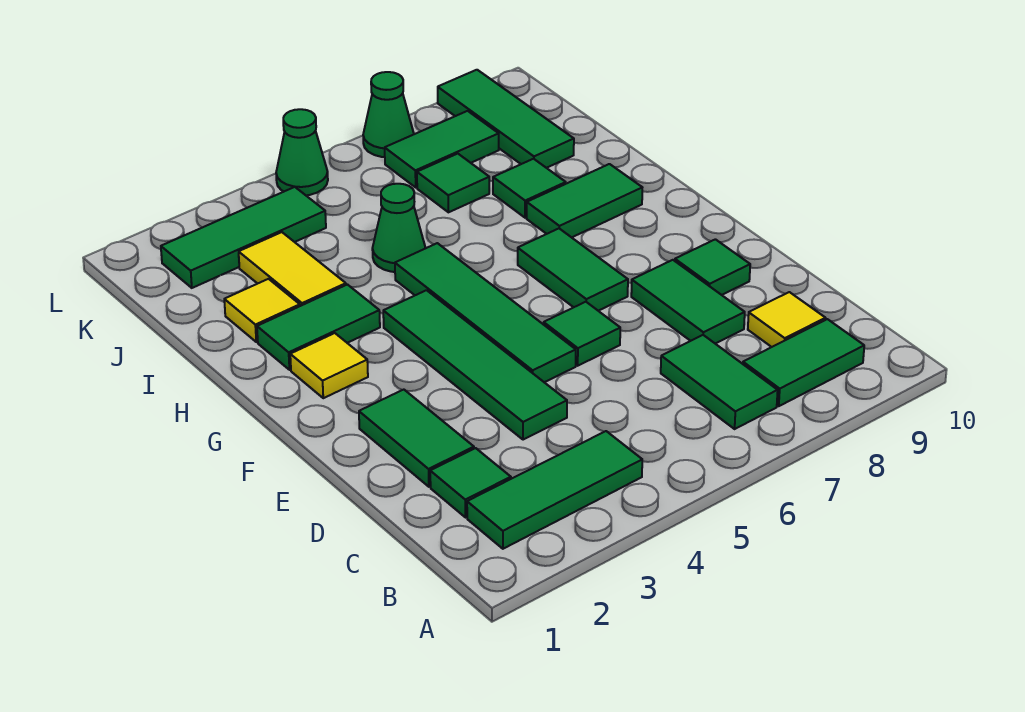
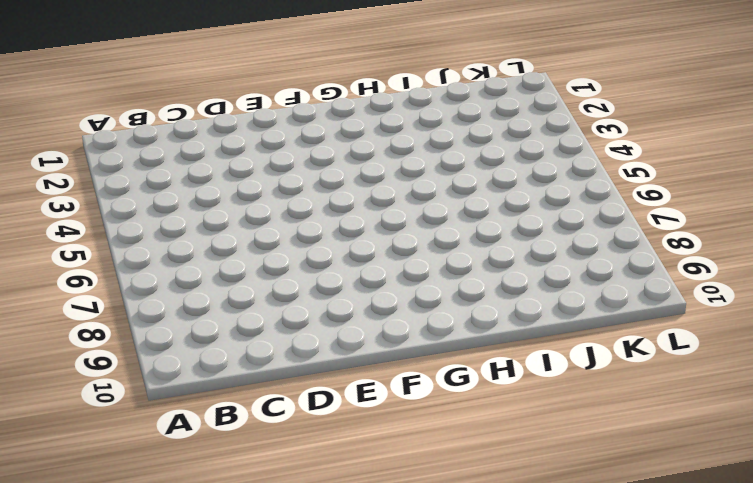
none -> green 1x3 tile [467,431,642,549]
none -> green 1x2 tile [661,335,778,429]
none -> green 1x2 tile [743,319,864,406]

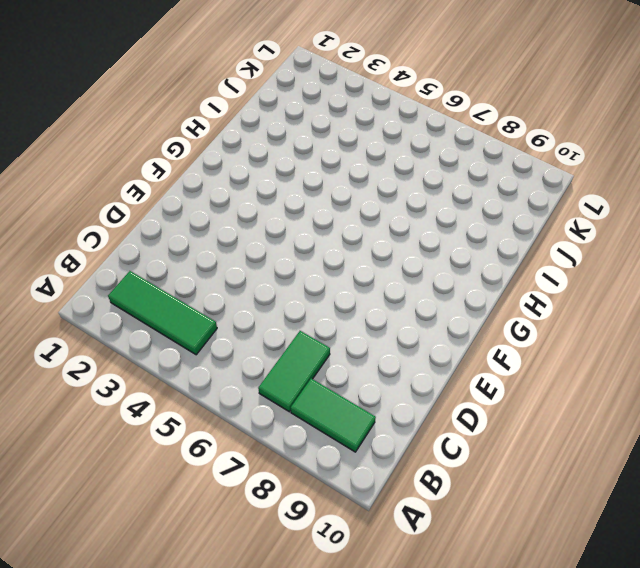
none -> green 1x1 tile [430,448,511,517]
none -> yellow 1x1 tile [748,292,826,347]
none -> green 1x2 tile [359,390,474,487]

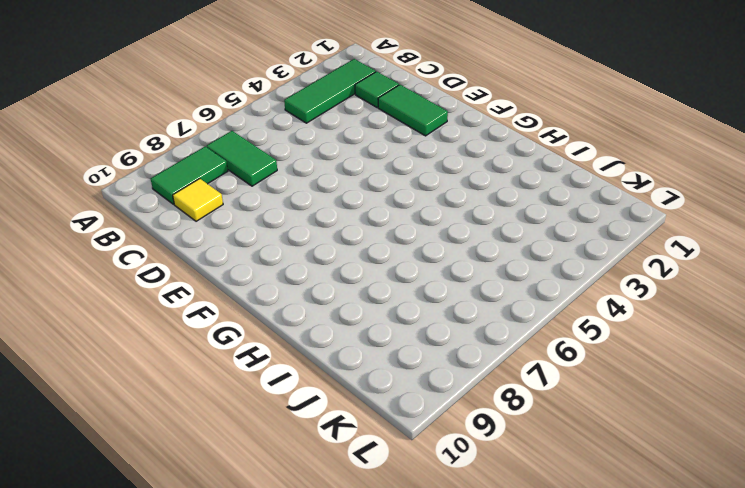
none -> green 1x4 tile [383,290,567,440]
none -> green 1x2 tile [631,260,745,344]
none -> green 1x4 tile [395,243,576,382]

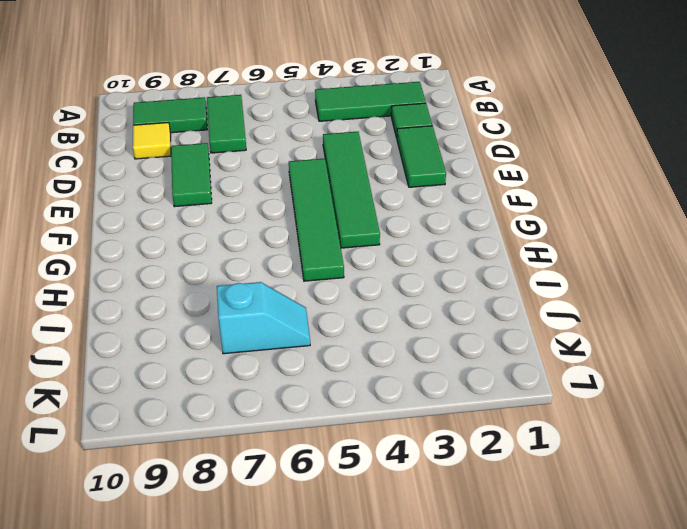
cyan 1x2 slope [217,282,310,354] -> green 1x1 tile [417,154,489,212]
none -> green 1x1 tile [544,302,620,366]
none -> green 1x1 tile [675,239,750,295]
none -> green 1x2 tile [518,229,628,311]

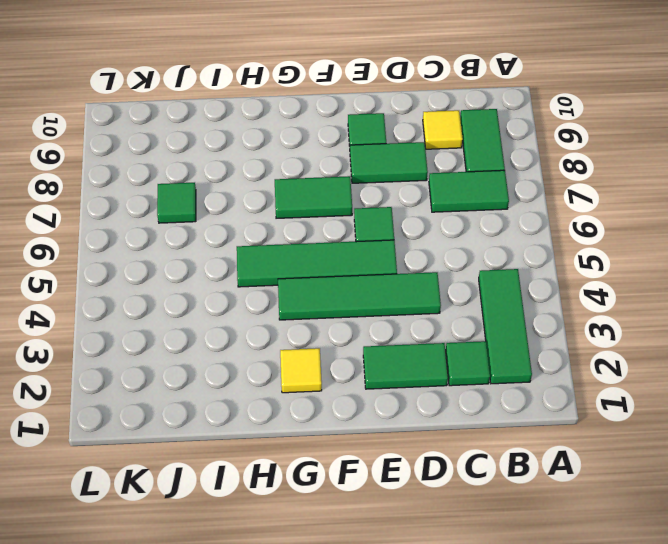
none -> green 1x2 tile [257,285,380,370]
none -> green 1x2 tile [527,164,642,237]
none -> yellow 1x1 tile [224,279,300,342]

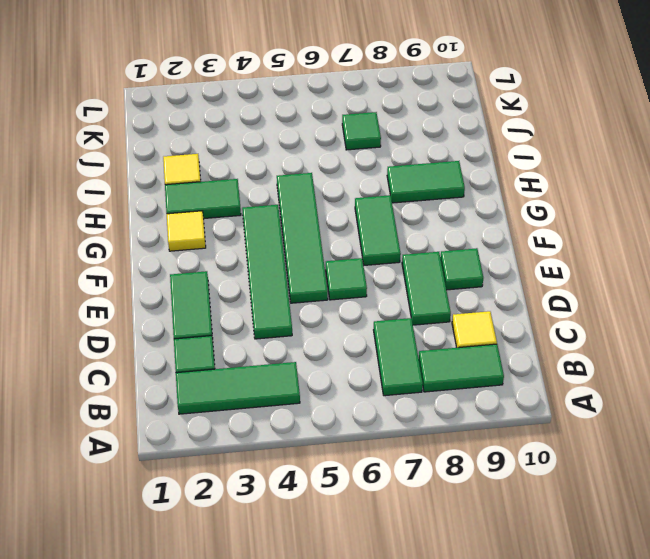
none -> yellow 1x2 tile [239,232,346,306]
none -> green 1x1 cone [372,184,425,272]
none -> green 1x1 tile [493,159,566,218]

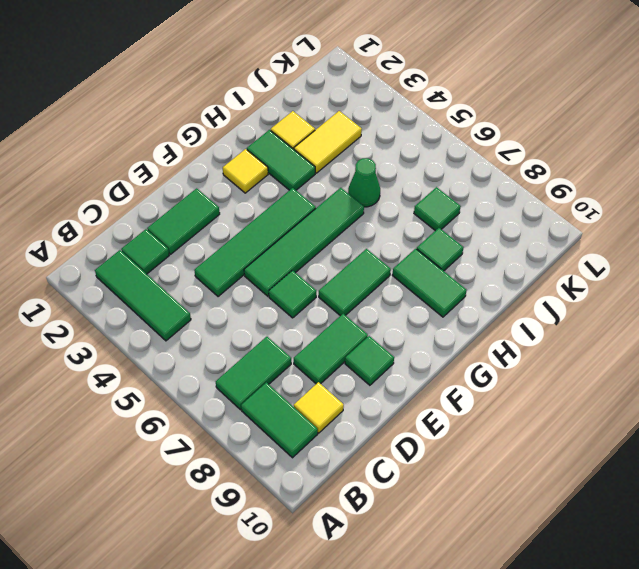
none -> green 1x3 tile [438,70,574,168]
none -> green 1x3 tile [161,187,326,288]
none -> green 1x2 tile [385,111,499,187]

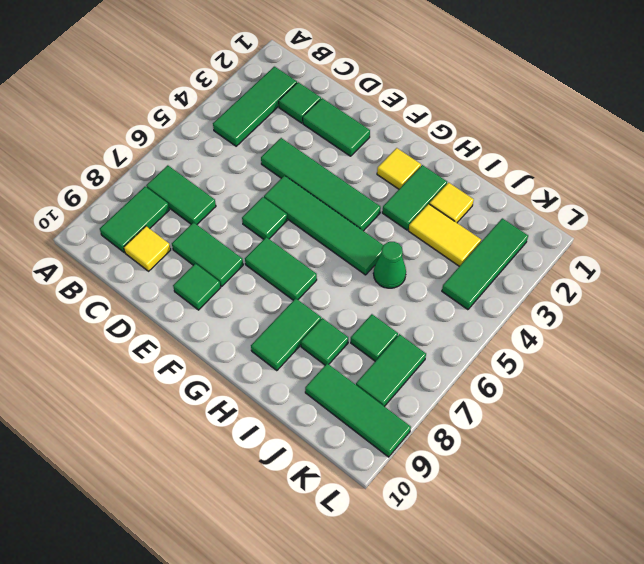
none -> green 1x1 cone [276,109,328,195]
none -> green 1x1 cone [363,72,414,157]

